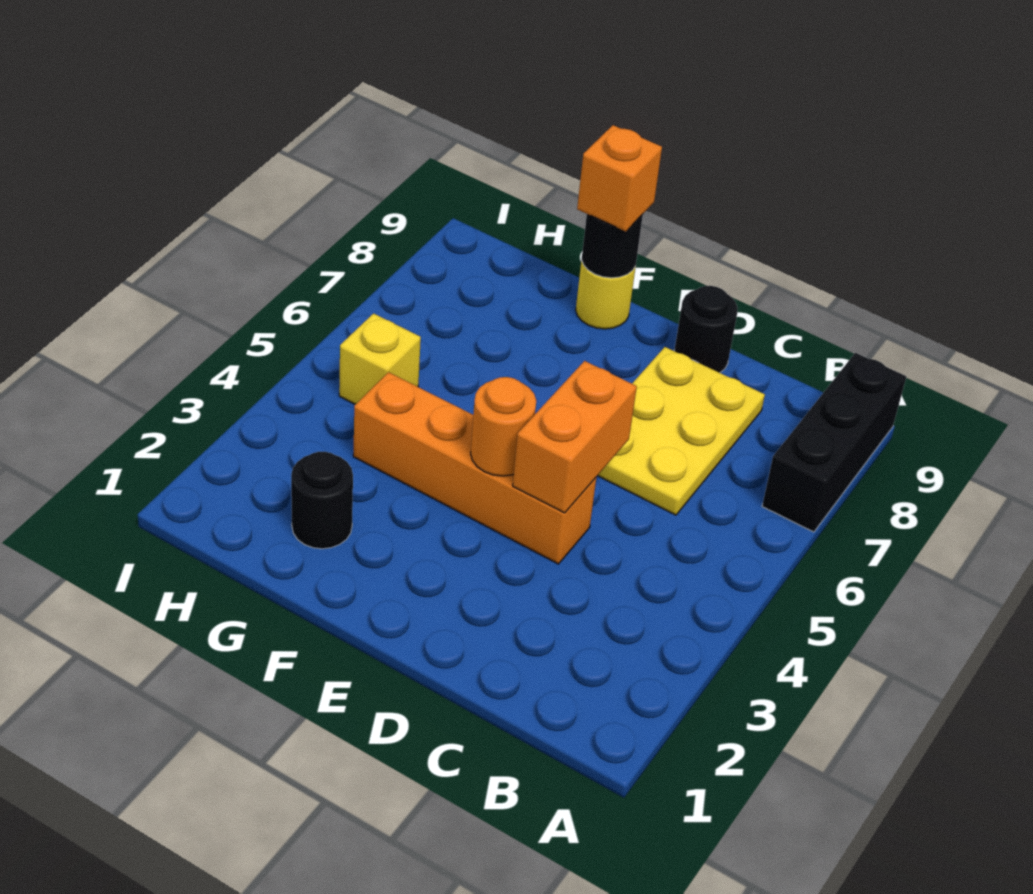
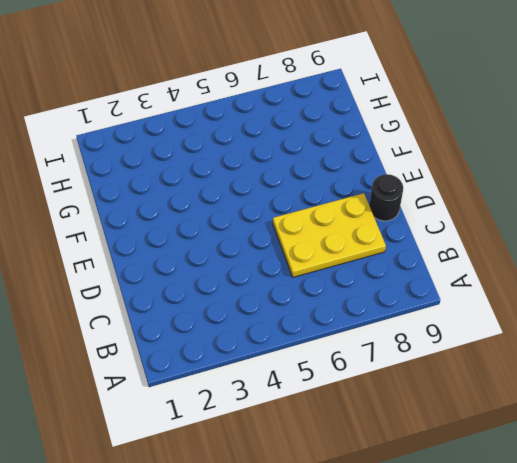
none -> black 1x3 brick [762,353,906,532]
none -> orange 1x4 brick [353,372,596,564]

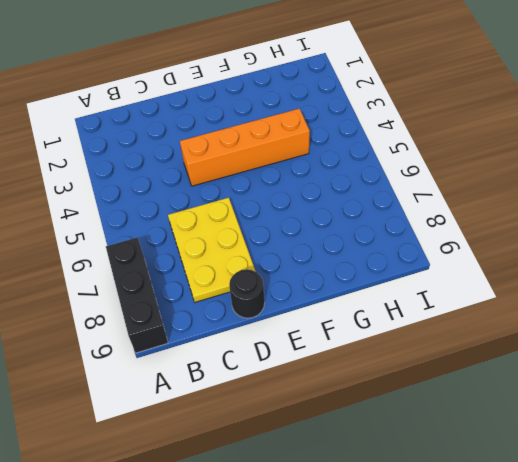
none -> yellow 1x1 round brick [576,260,636,329]
none -> black 1x1 round brick [291,452,353,549]

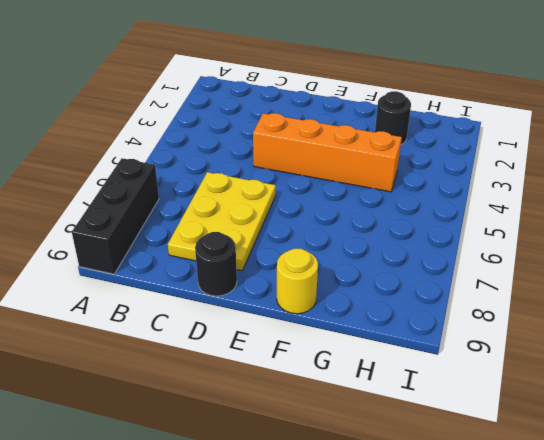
none -> yellow 1x1 brick [339,313,421,404]
none -> orange 1x2 brick [513,361,637,513]

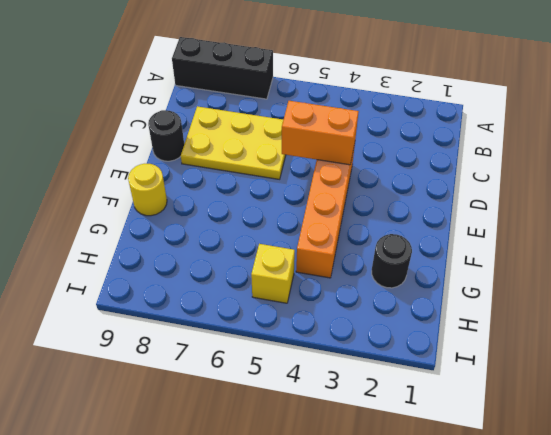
none -> orange 1x1 round brick [471,377,536,476]
none -> black 1x1 round brick [582,214,643,278]

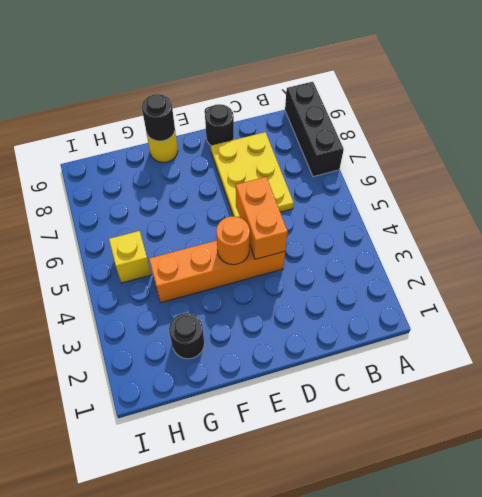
none -> orange 1x1 brick [577,125,662,231]

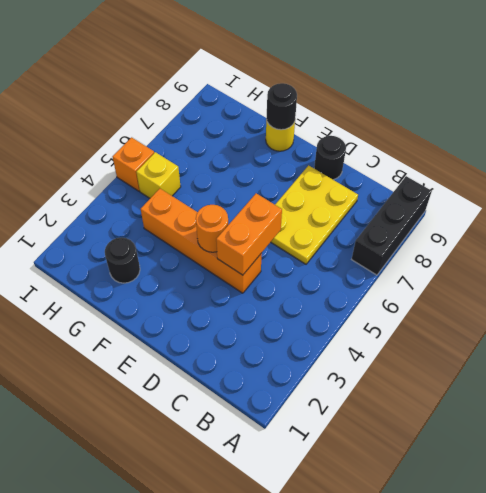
orange 1x1 brick [113,137,154,191] -> orange 1x1 brick moved to [577,125,662,231]

